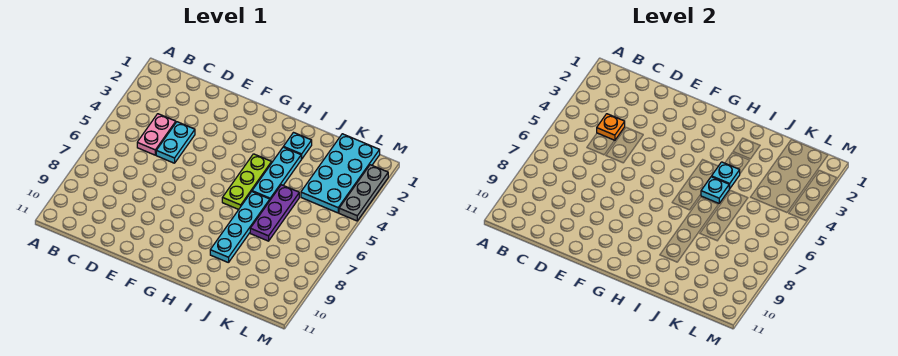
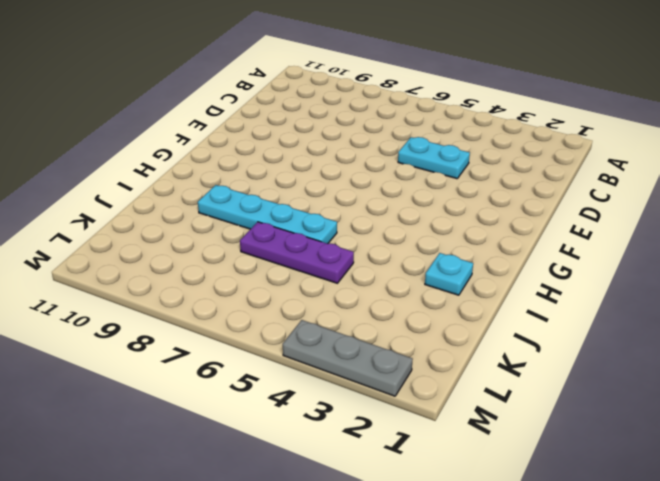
none -> pink 1x2 plate [137,114,176,155]
none -> lime 1x3 plate [222,154,272,209]
none -> cyan 1x3 plate [252,147,301,200]

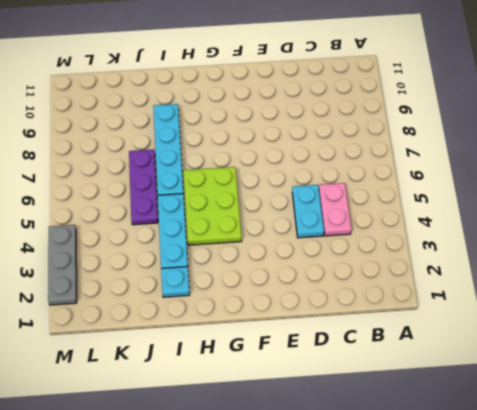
lime 2x3 plate [183,167,242,245] -> lime 1x3 plate [222,154,272,209]
none -> cyan 2x4 plate [301,134,380,213]
none -> orange 1x1 plate [597,114,625,141]
none -> cyan 1x1 plate [712,162,740,189]

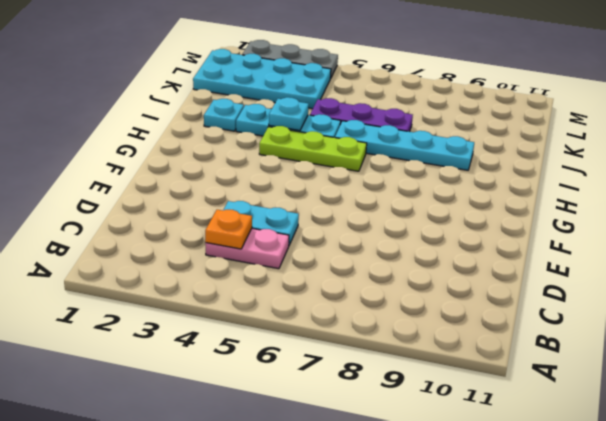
none -> cyan 1x1 plate [701,177,729,203]

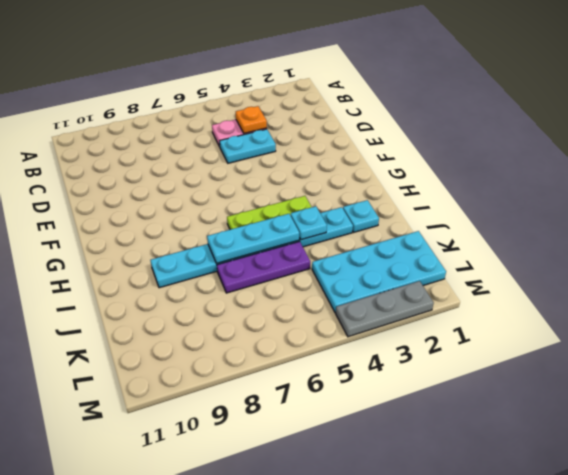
cyan 1x3 plate [207,214,299,264] -> cyan 1x1 plate [701,177,729,203]

